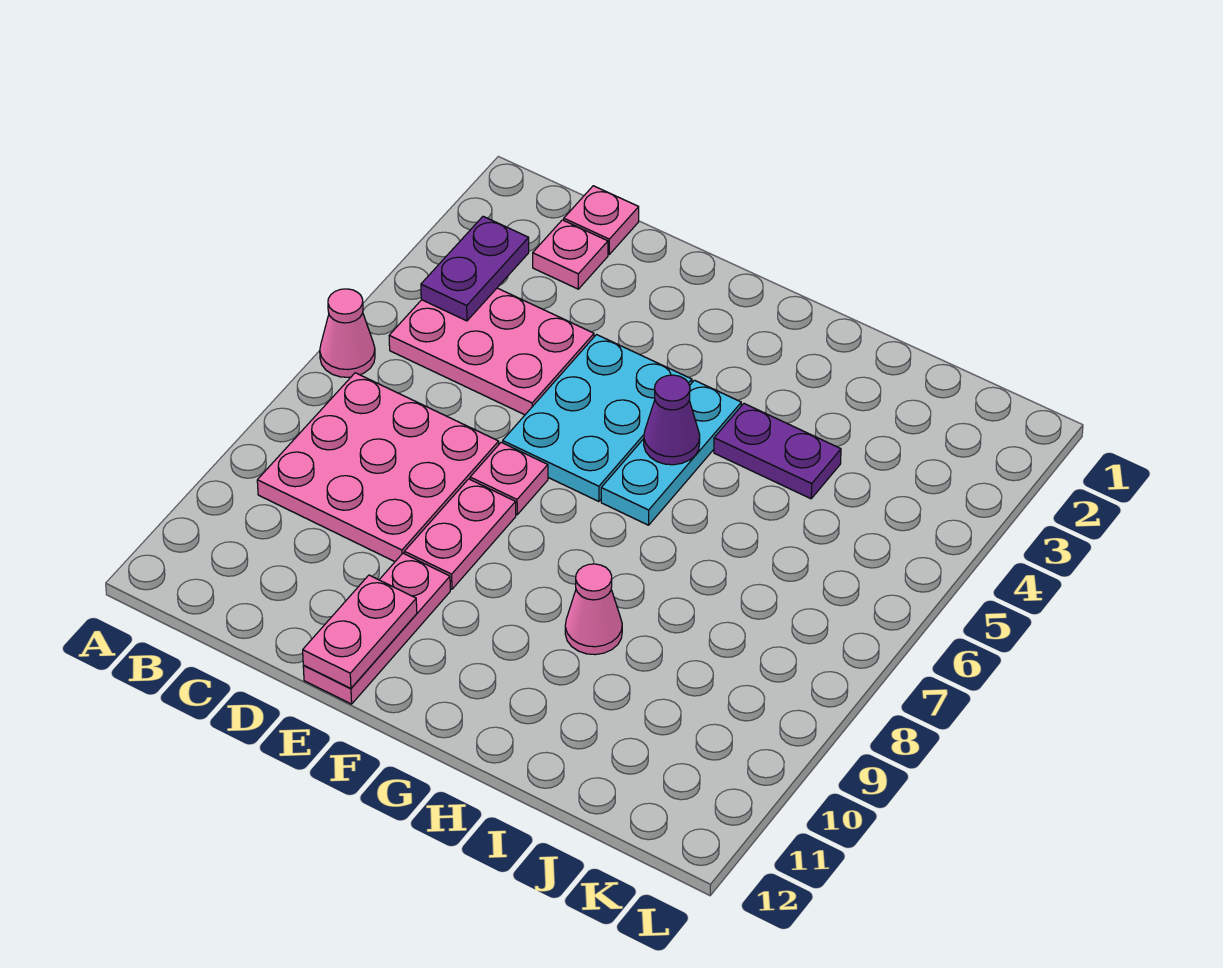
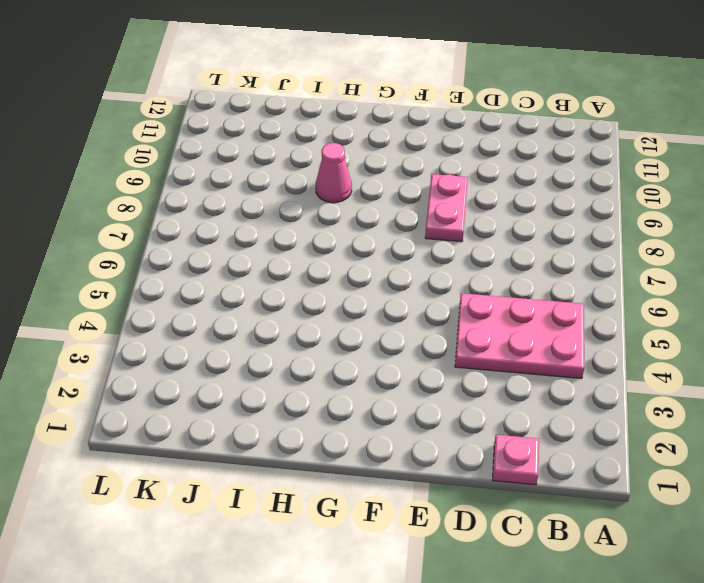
none -> pink 1x1 cone [320,289,375,377]
none -> pink 3x3 plate [257,373,499,562]
none -> pink 1x1 plate [533,220,608,289]

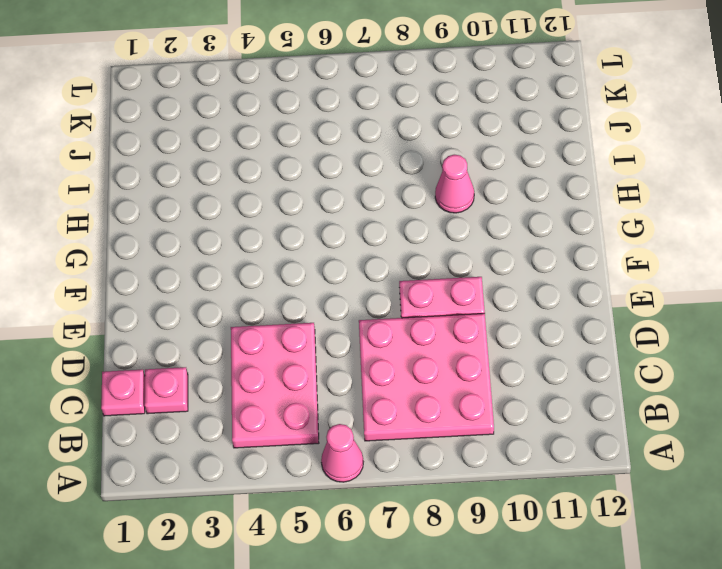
none -> cyan 2x3 plate [503,335,692,502]
none -> pink 1x1 plate [470,442,548,515]
none -> pink 1x3 plate [303,553,450,704]

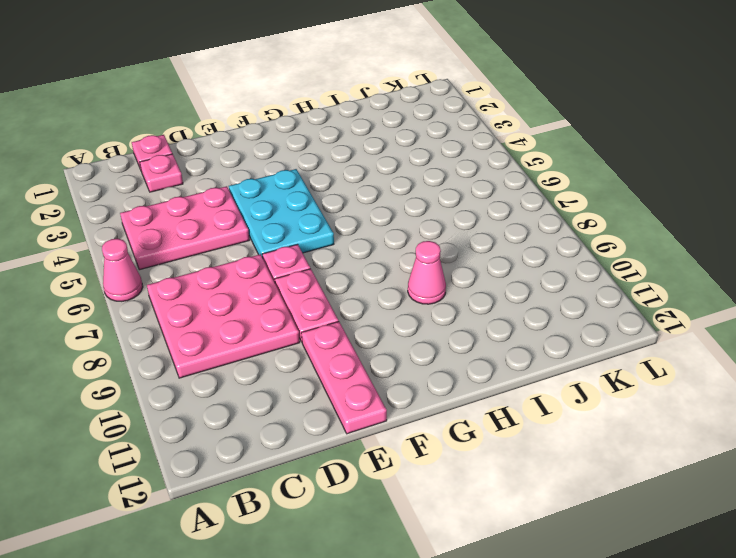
none -> cyan 1x3 plate [601,380,741,525]
none -> purple 1x2 plate [714,404,841,499]
none -> purple 1x2 plate [421,216,529,321]

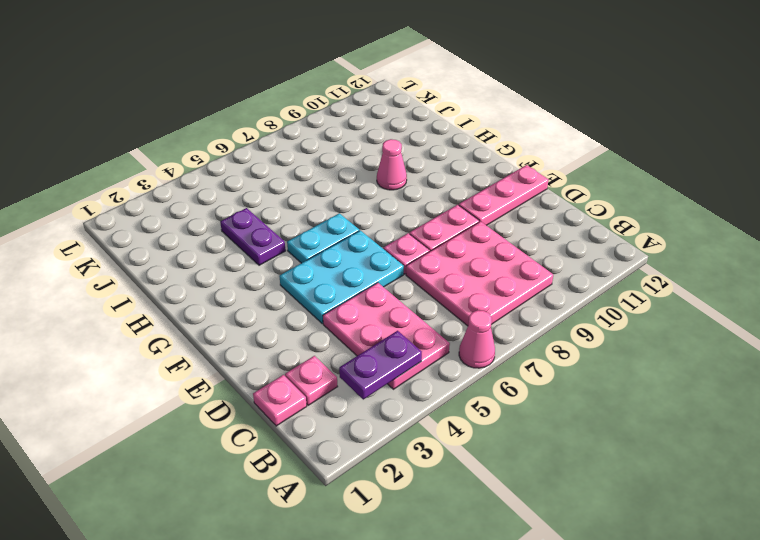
cyan 1x2 plate [287,213,359,263] -> cyan 1x3 plate [601,380,741,525]
none -> pink 1x2 plate [303,575,417,688]
none -> purple 1x1 cone [644,375,700,465]

